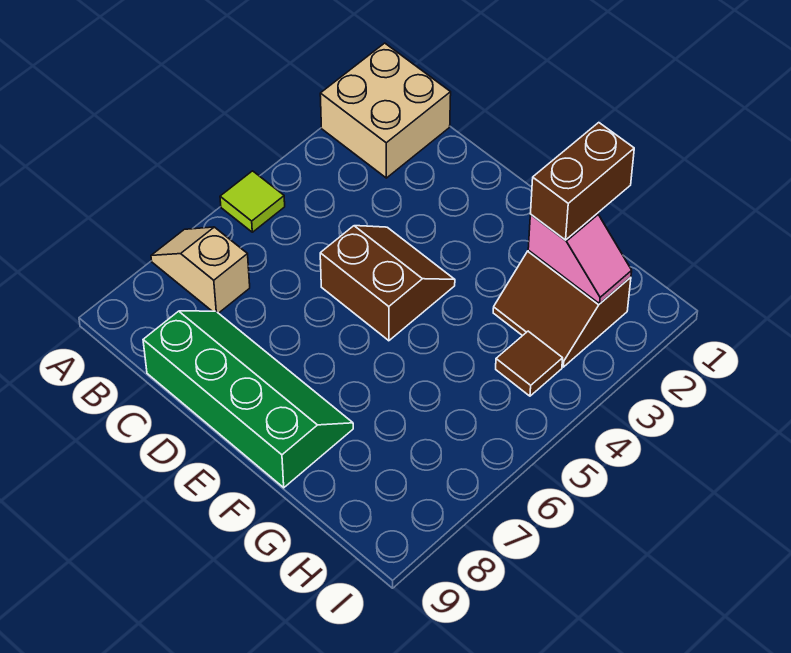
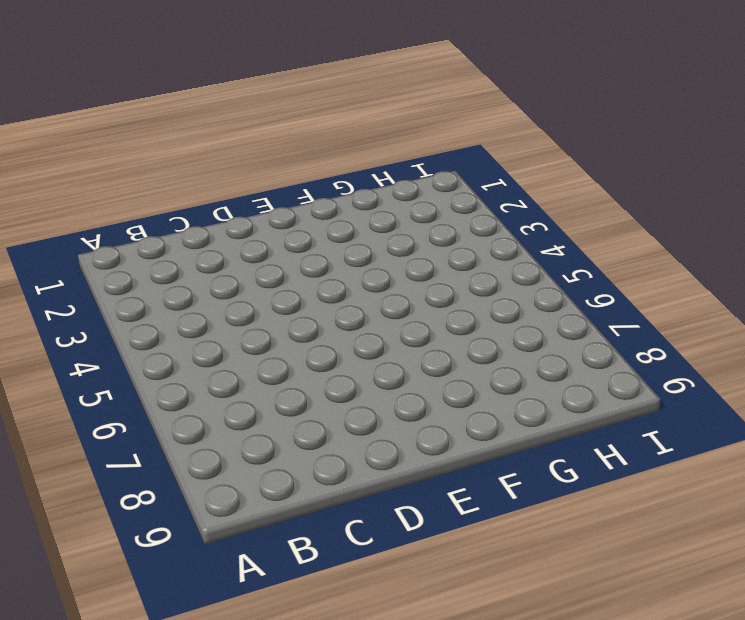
none -> tan 2x2 brick [320,43,451,178]
none -> lime 1x1 tile [220,171,285,232]

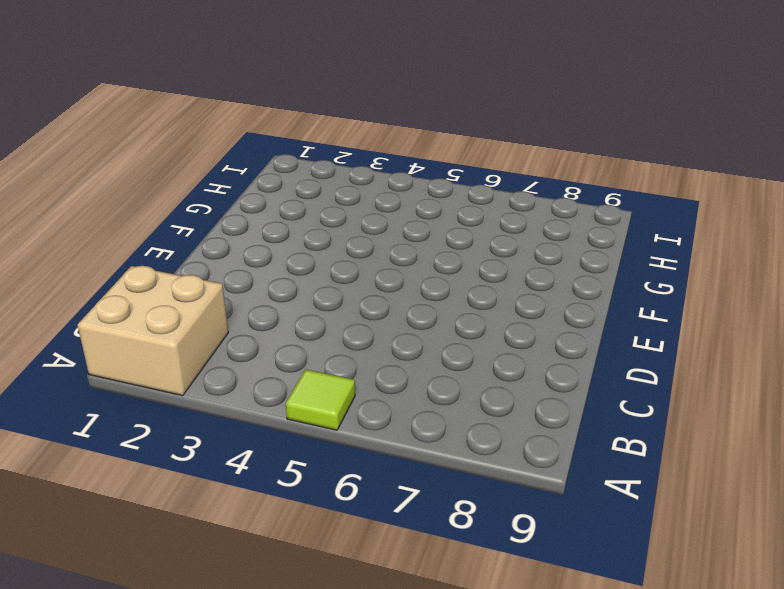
none -> tan 1x2 slope [151,227,250,313]
none -> green 2x4 slope [143,311,353,488]

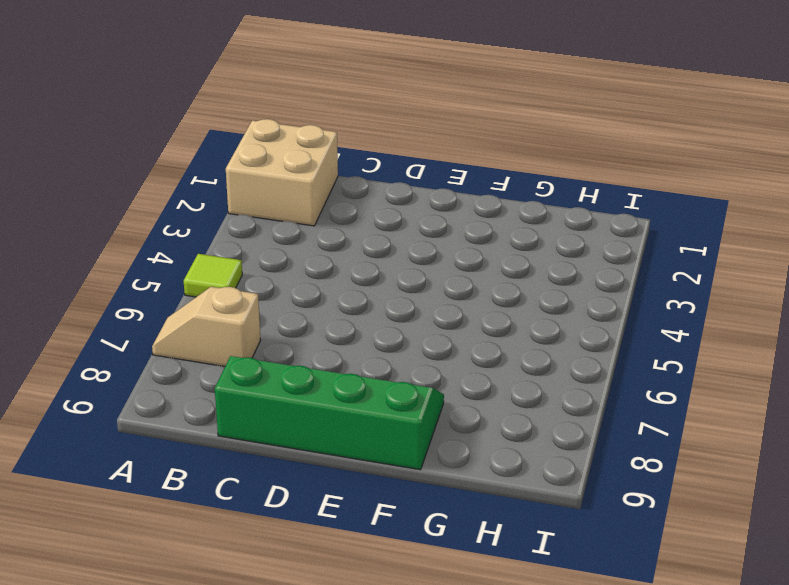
none -> brown 2x2 slope [320,226,455,341]
none -> brown 2x2 slope [493,250,631,367]

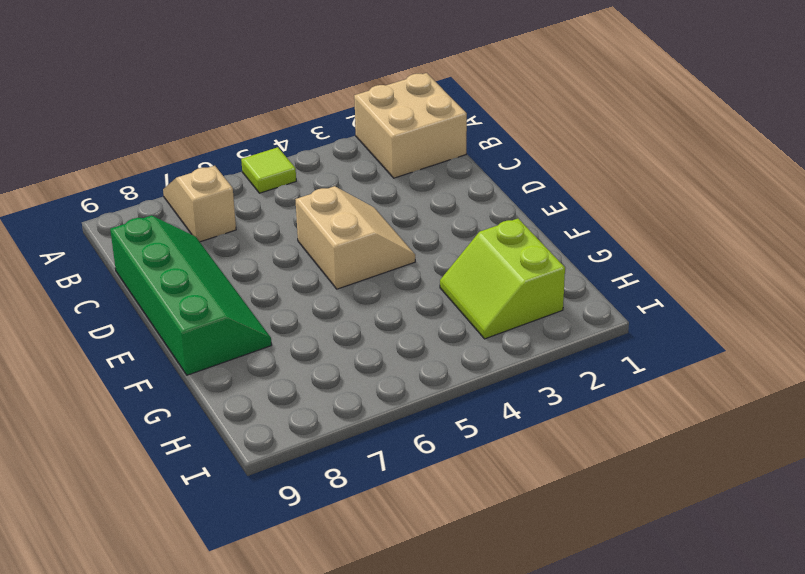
tan 2x2 slope [295,186,415,289] -> brown 2x2 slope [320,226,455,341]
lime 2x2 slope [440,219,565,339] -> brown 2x2 slope [493,250,631,367]
none -> brown 1x1 tile [496,331,563,396]
none -> pink 1x2 slope [528,214,632,304]

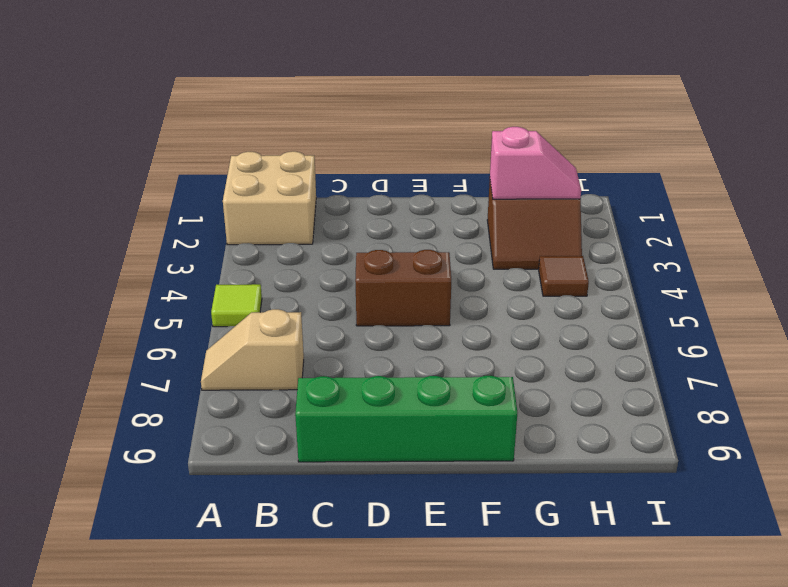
none -> brown 1x2 brick [531,123,634,240]

